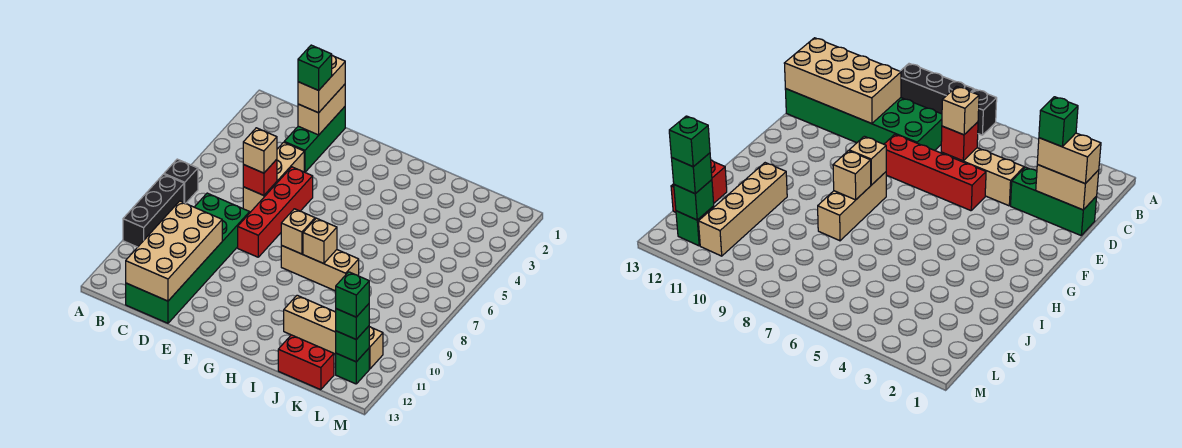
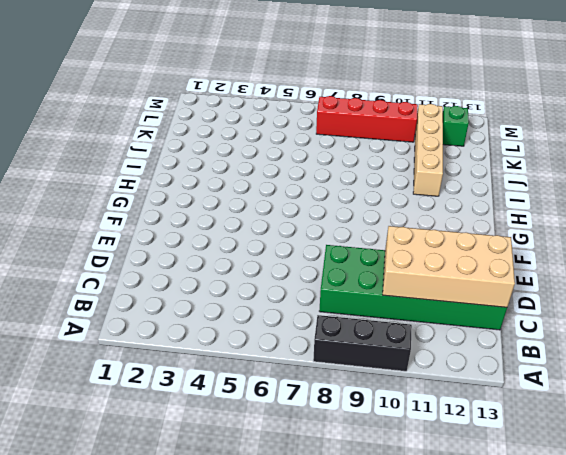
red 1x4 brick [316,96,418,142] -> red 1x4 brick moved to [238,167,313,257]
none -> black 1x1 brick [164,159,198,204]
none -> green 1x3 brick [284,107,345,172]
none -> tan 1x3 brick [243,142,304,212]

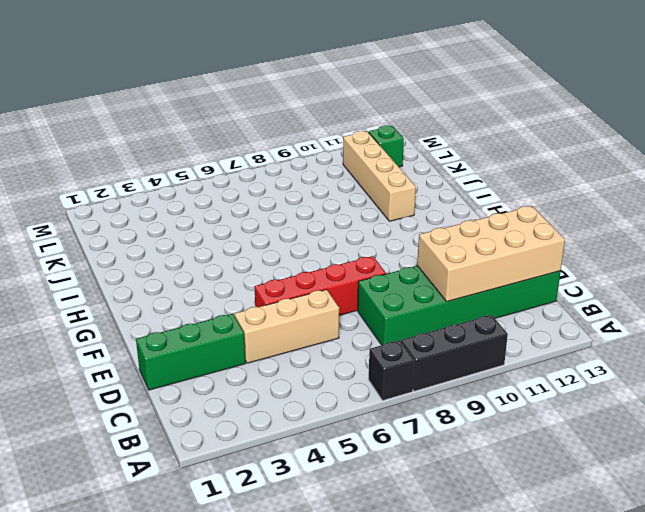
none -> tan 1x3 brick [281,245,359,291]
none -> red 1x2 brick [278,335,334,390]
none -> tan 1x2 brick [298,84,345,135]

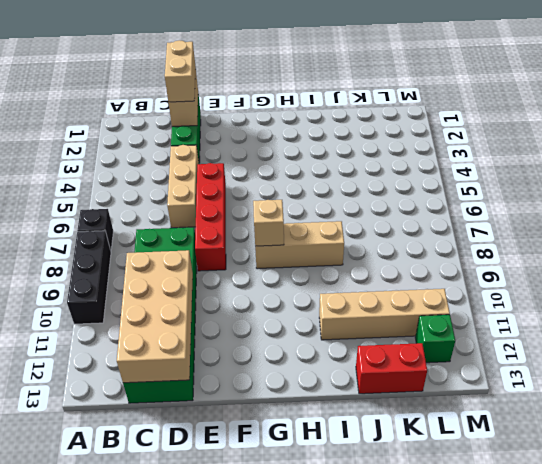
none -> red 1x1 brick [243,159,277,195]
none -> tan 1x1 brick [303,218,337,264]
none -> green 1x1 brick [336,326,369,362]

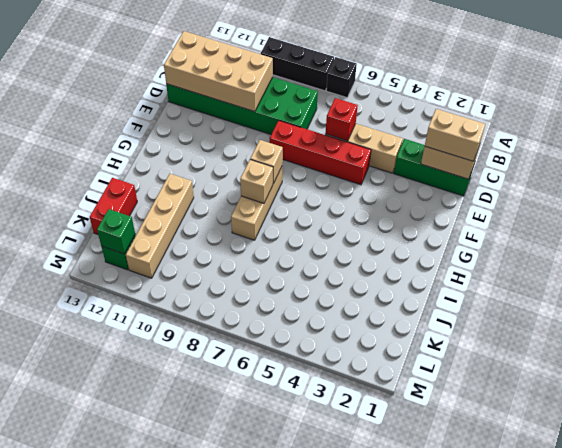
none -> tan 1x1 brick [243,128,277,173]
none -> green 1x1 brick [336,304,369,339]
none -> green 1x1 brick [298,45,332,90]

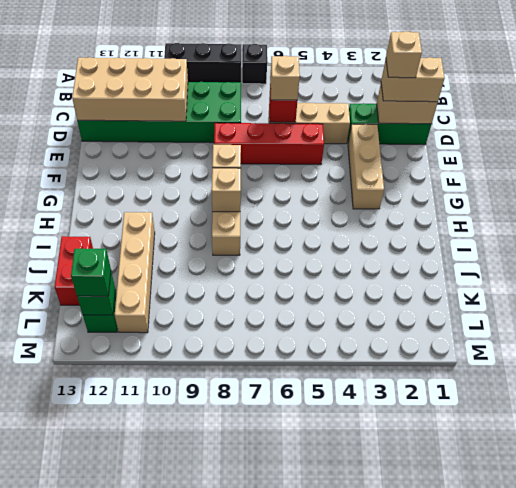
tan 1x1 brick [386,31,422,78] -> green 1x1 brick [298,45,332,90]
tan 1x3 brick [348,124,384,209] -> none
none -> green 1x1 brick [336,272,369,317]

